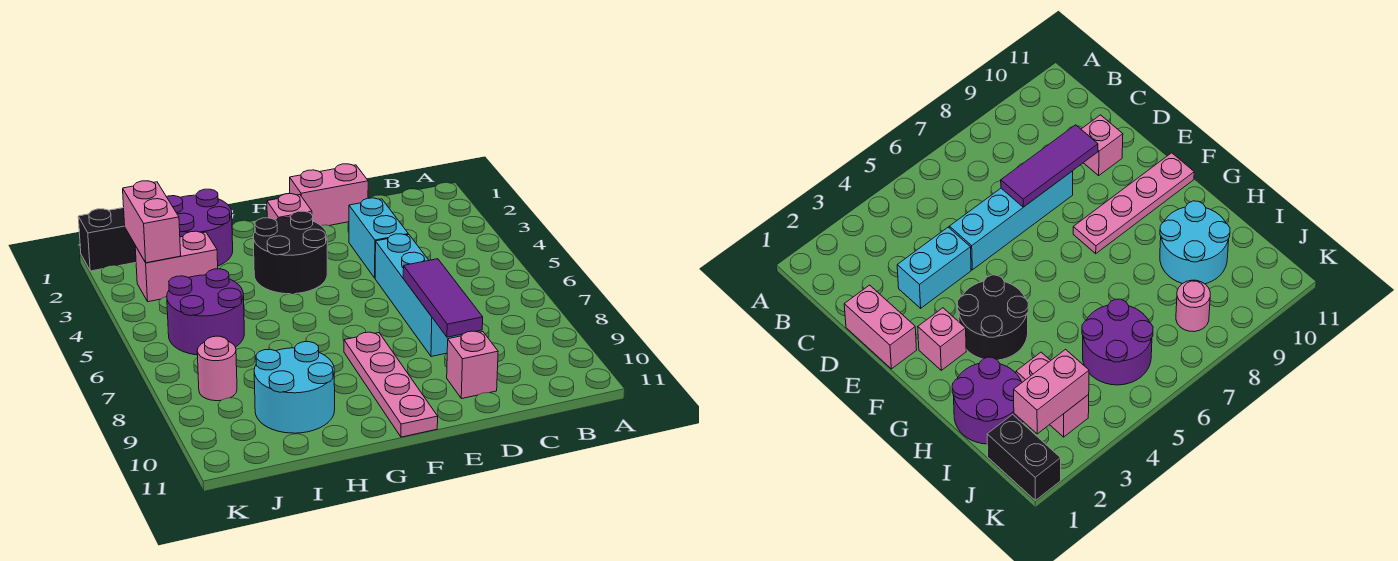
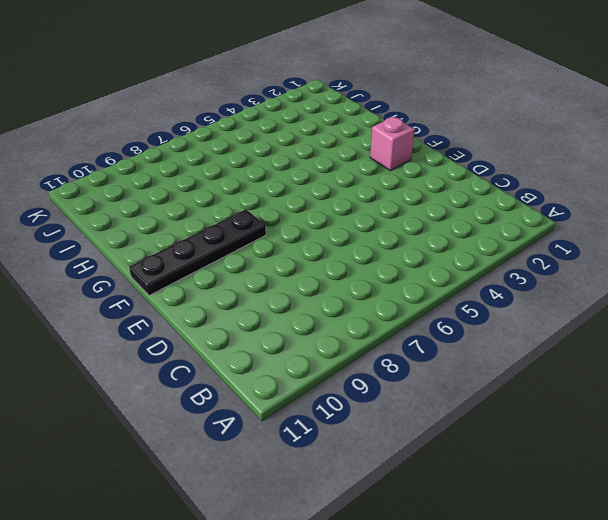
black 1x4 plate [129,209,266,296] -> pink 1x4 plate [344,332,438,437]
none -> pink 1x2 brick [290,164,368,226]
none -> cyan 1x2 brick [349,198,408,278]
none -> cyan 1x4 brick [375,234,463,357]

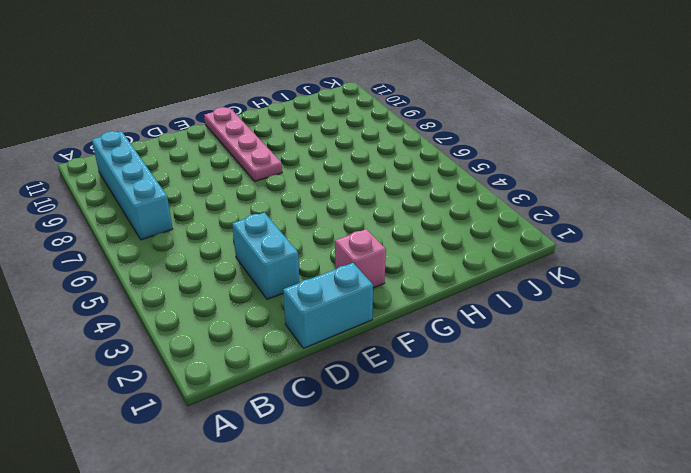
cyan 1x4 brick [92,131,173,240] -> cyan 1x4 brick moved to [375,234,463,357]
cyan 1x2 brick [283,263,373,348] -> pink 1x2 brick [290,164,368,226]
none -> pink 1x1 brick [447,331,498,399]
none -> black 2x2 round brick [253,211,327,294]
none -> purple 2x2 round brick [167,189,233,266]

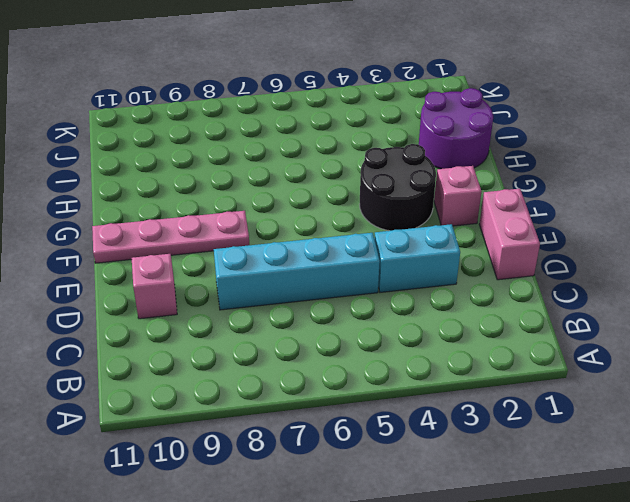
none -> cyan 2x2 round brick [254,342,335,433]
none -> pink 1x2 brick [135,231,218,302]
none -> purple 2x2 round brick [167,269,244,355]

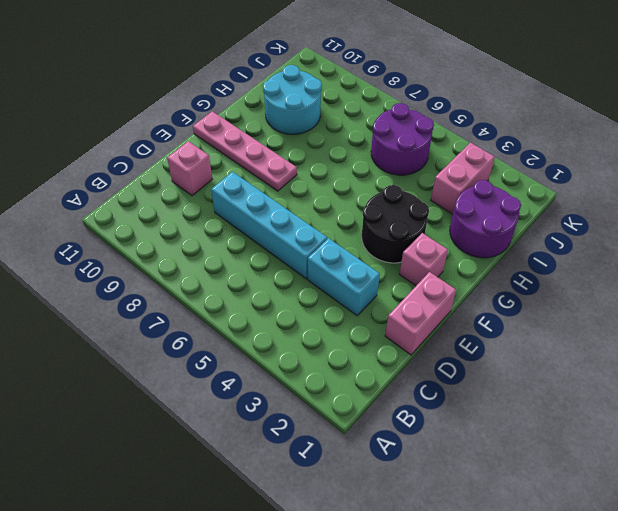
none -> black 1x2 brick [78,208,136,271]
none -> pink 1x1 round brick [197,336,237,401]
none -> purple 1x3 tile [403,259,483,337]

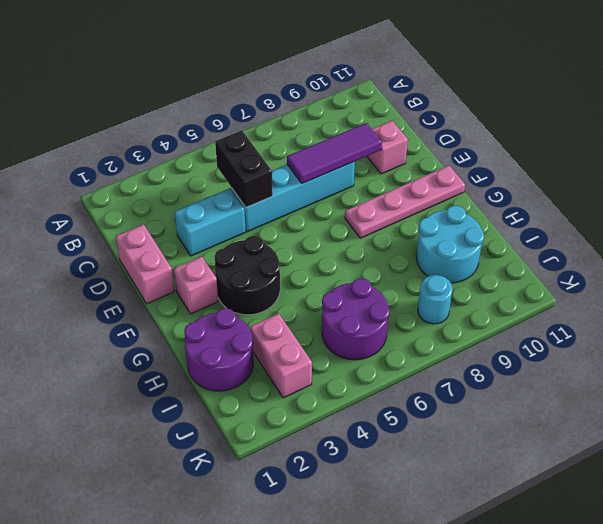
black 1x2 brick [215,131,273,207] -> black 1x2 brick moved to [78,208,136,271]
cyan 1x1 round brick [418,275,452,324] -> pink 1x1 round brick [197,336,237,401]
none -> pink 1x2 brick [123,181,181,263]

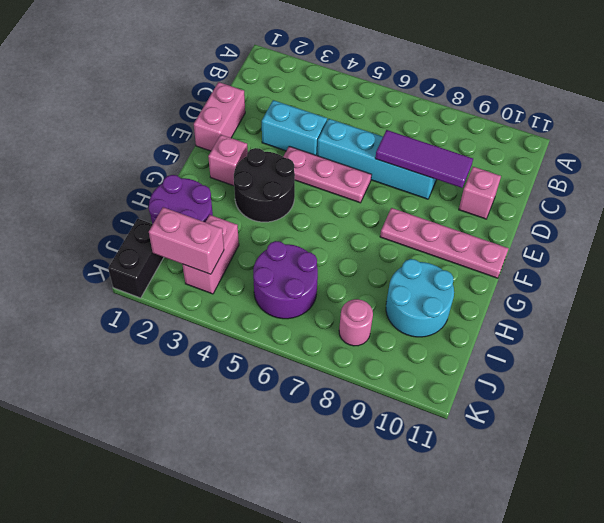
pink 1x3 plate [283,146,372,203] -> none

